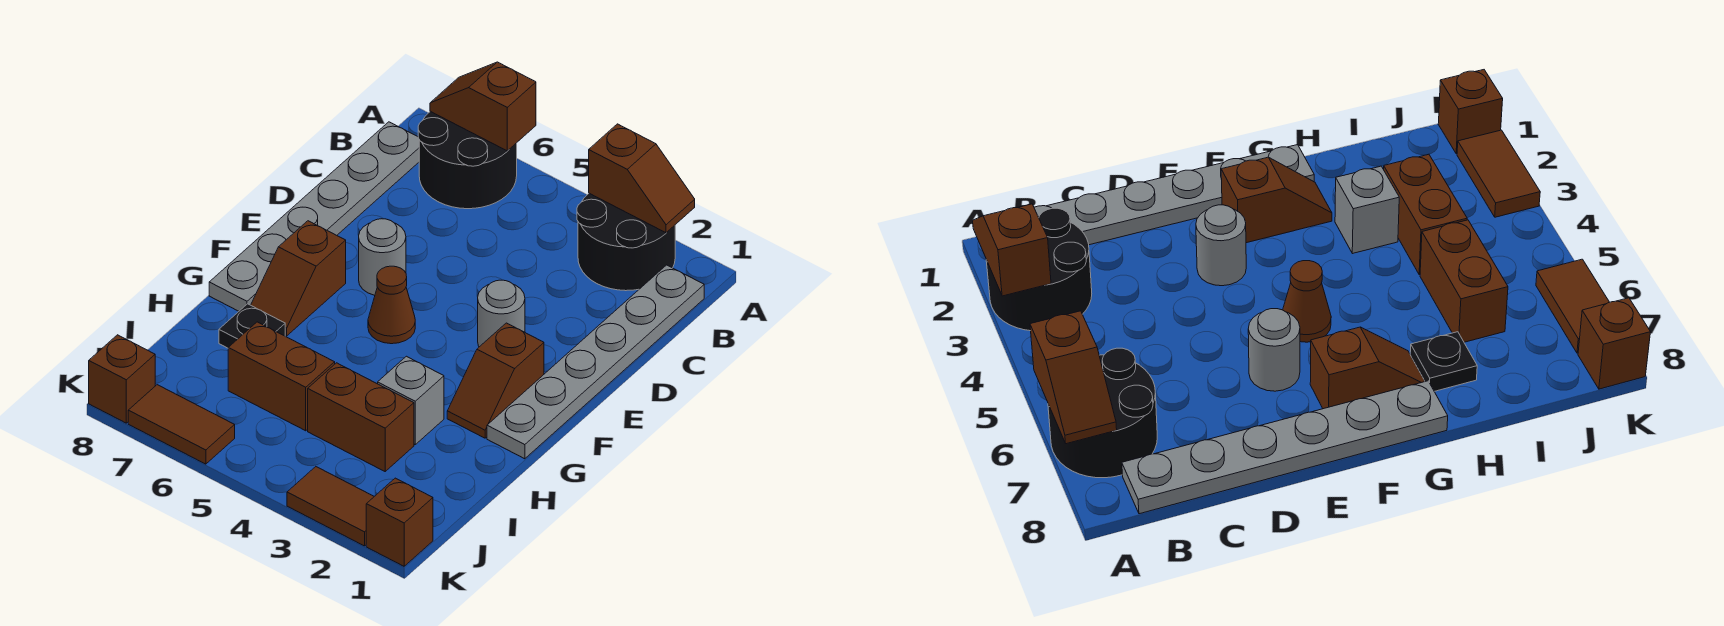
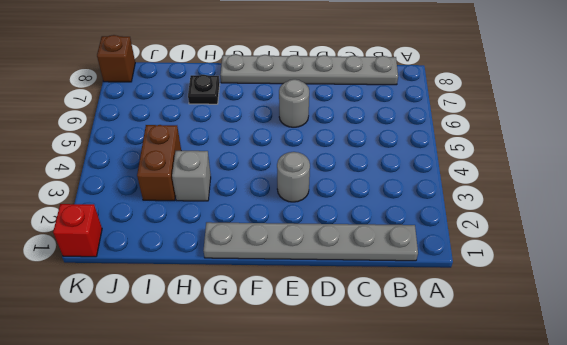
red 1x1 brick [53,204,102,257] -> brown 1x1 brick [366,478,433,566]
none -> black 2x2 round brick [577,193,675,291]
none -> black 2x2 round brick [418,111,517,209]
none -> brown 1x2 slope [447,323,544,438]

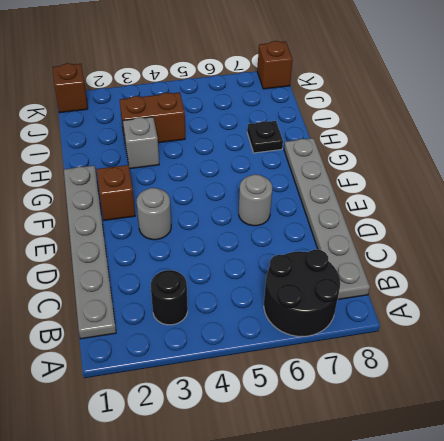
black 1x1 round brick [151,270,188,325] -> black 2x2 round brick [577,193,675,291]
none -> brown 1x1 cone [368,266,415,344]
none -> brown 1x2 slope [251,221,346,336]
none -> brown 1x2 brick [228,322,335,431]

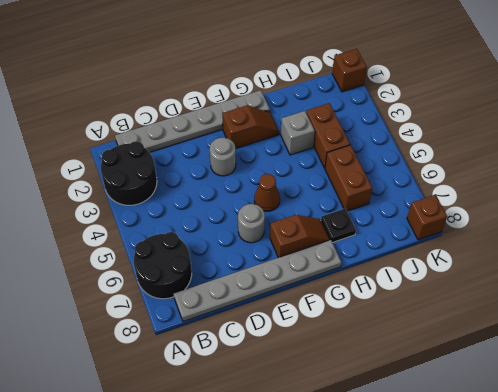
none -> brown 1x2 tile [287,467,374,546]
none -> brown 1x2 tile [128,385,235,464]
none -> brown 1x2 slope [589,124,695,233]

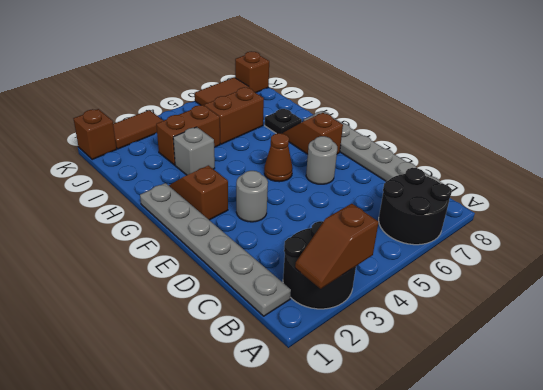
none -> brown 1x2 slope [430,62,536,151]

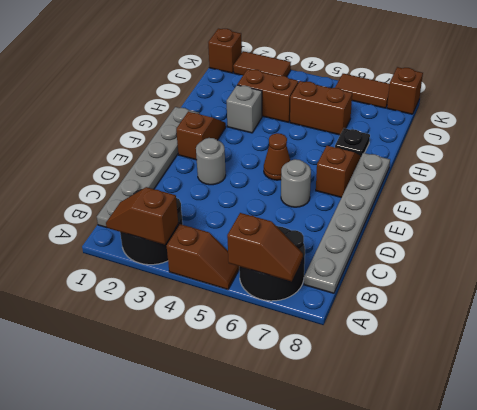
brown 1x2 slope [167,224,239,289] -> none

